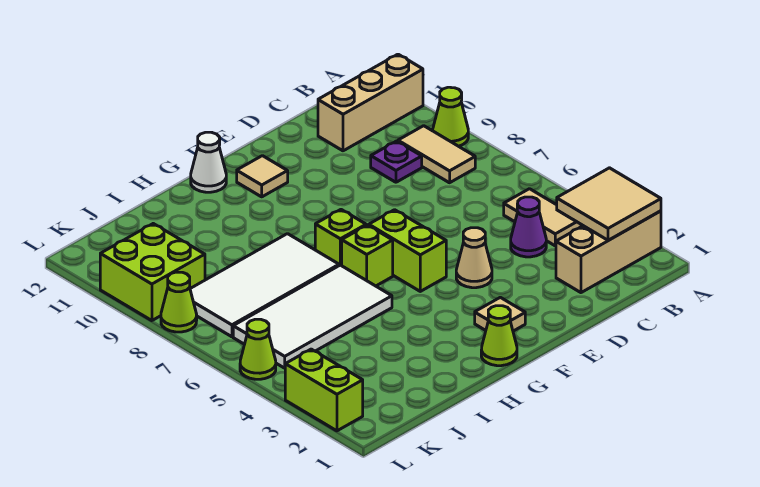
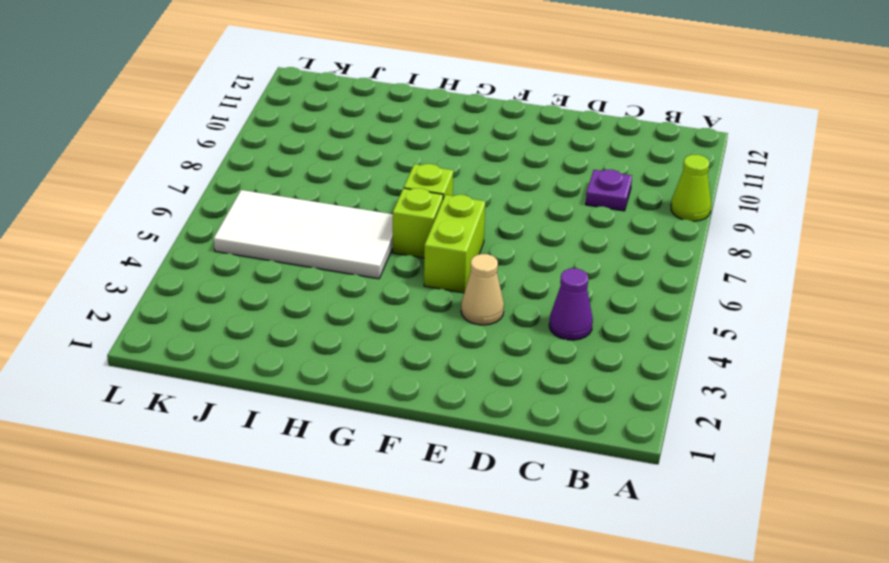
none -> tan 1x3 brick [556,211,661,293]
none -> tan 1x3 brick [318,54,423,151]
none -> tan 1x2 tile [504,189,581,246]

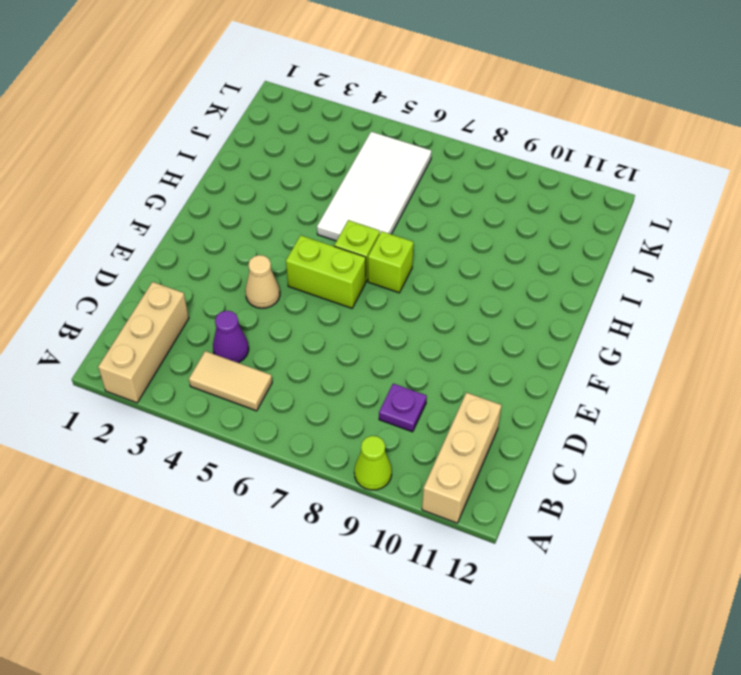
none -> tan 1x2 tile [398,126,475,183]
none -> tan 1x1 tile [475,297,525,331]
none -> tan 1x1 tile [237,156,288,197]

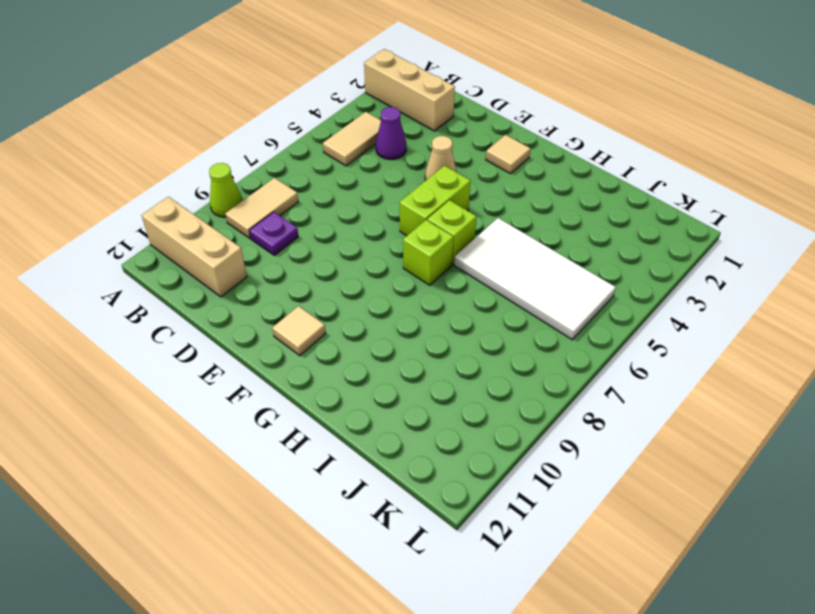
none -> lime 1x1 cone [481,306,517,366]
none -> white 1x1 cone [191,132,226,192]
none -> white 2x4 tile [190,234,339,337]

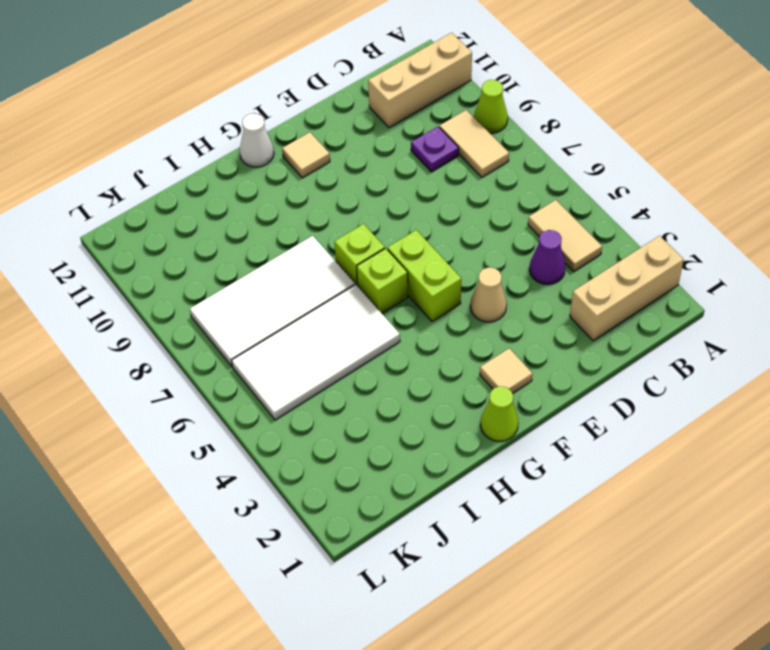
none -> lime 2x2 brick [100,224,205,321]
none -> lime 1x2 brick [285,349,363,431]
none -> lime 1x1 cone [240,319,276,379]

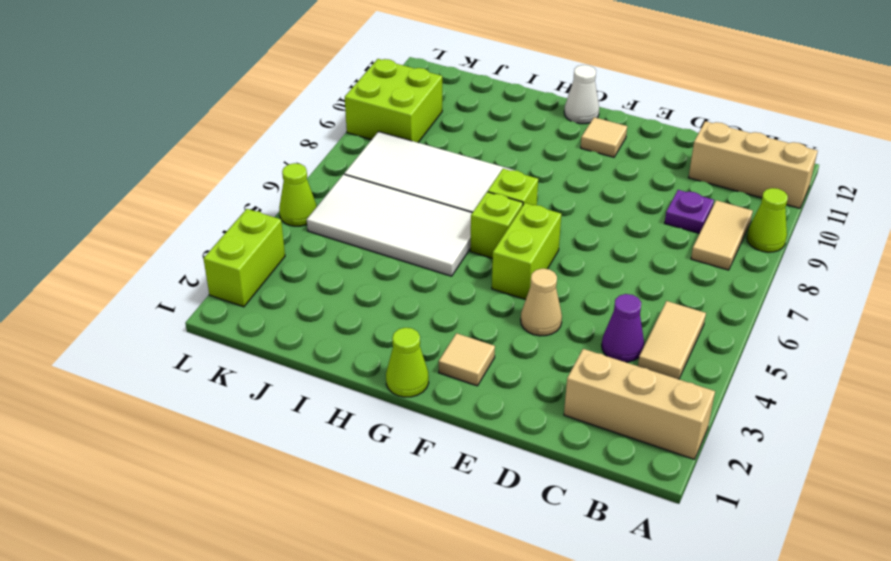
none -> lime 1x1 cone [161,272,197,332]
none -> tan 2x2 tile [557,168,661,240]

